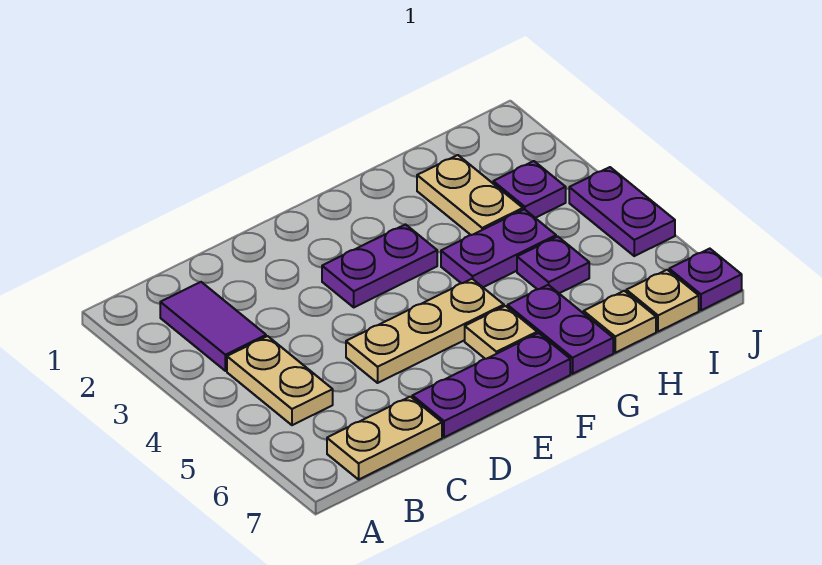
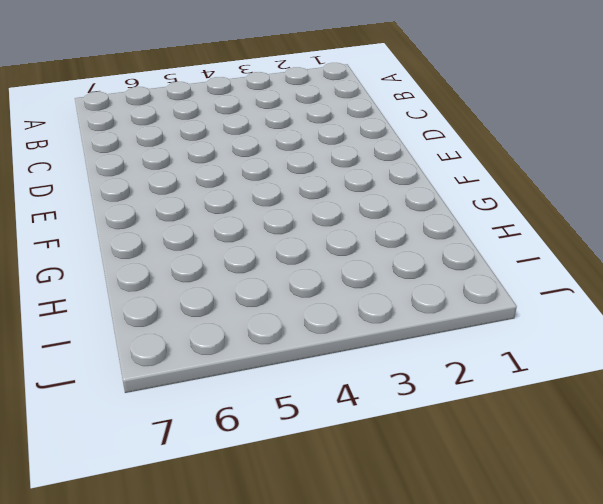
none -> purple 1x2 tile [160,282,266,371]
none -> tan 1x2 plate [227,336,333,425]
none -> tan 1x2 plate [327,397,442,479]

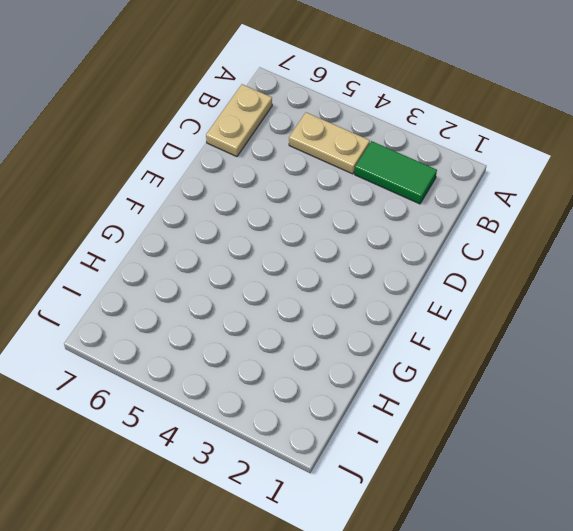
green 1x2 tile [355,141,437,204] -> purple 1x2 tile [160,282,266,371]
none -> tan 1x3 plate [346,279,504,383]
none -> purple 1x3 plate [412,333,570,437]
none -> purple 1x2 plate [322,225,437,307]

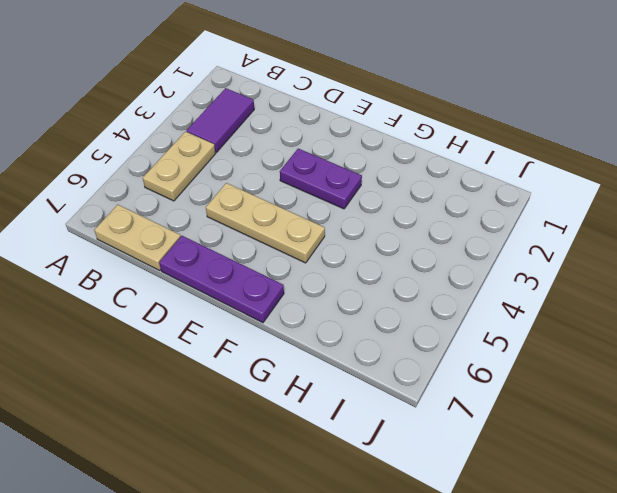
none -> tan 1x1 plate [465,306,537,359]
none -> purple 1x2 plate [441,209,556,287]
none -> purple 1x2 plate [508,285,613,374]

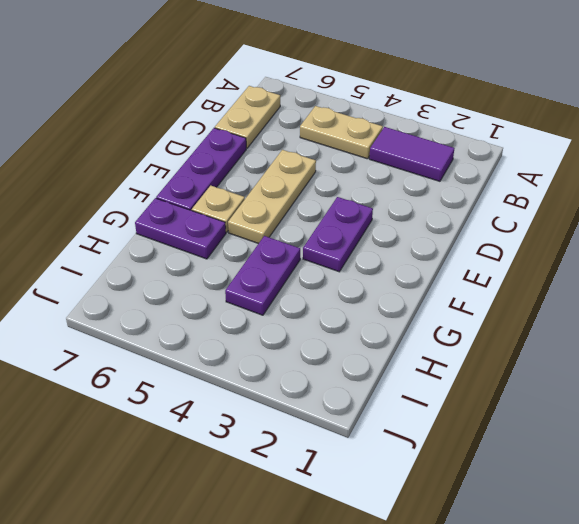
none -> tan 1x2 plate [417,155,523,235]
none -> purple 1x1 plate [517,237,589,293]
none -> tan 1x1 plate [584,291,656,353]

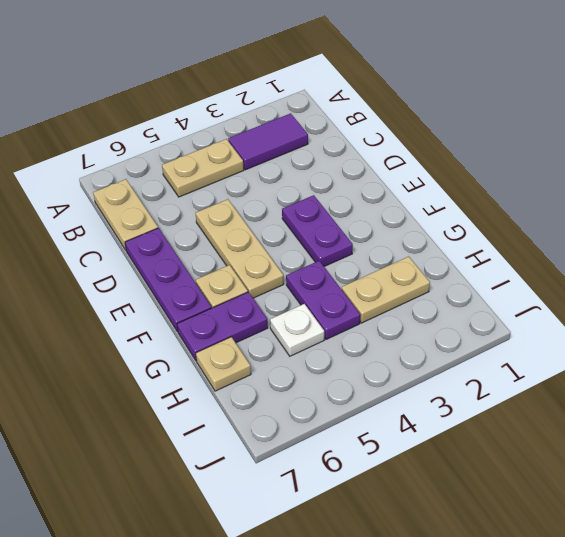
white 1x1 plate [270,304,324,356] -> purple 1x1 plate [517,237,589,293]
none -> purple 1x1 plate [493,161,566,218]
none -> tan 1x1 plate [626,270,699,332]
none -> purple 1x2 plate [569,167,675,256]

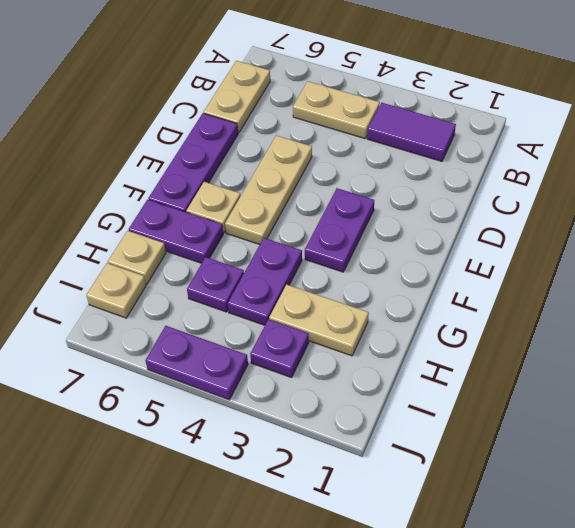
none -> purple 1x1 plate [669,249,742,310]

